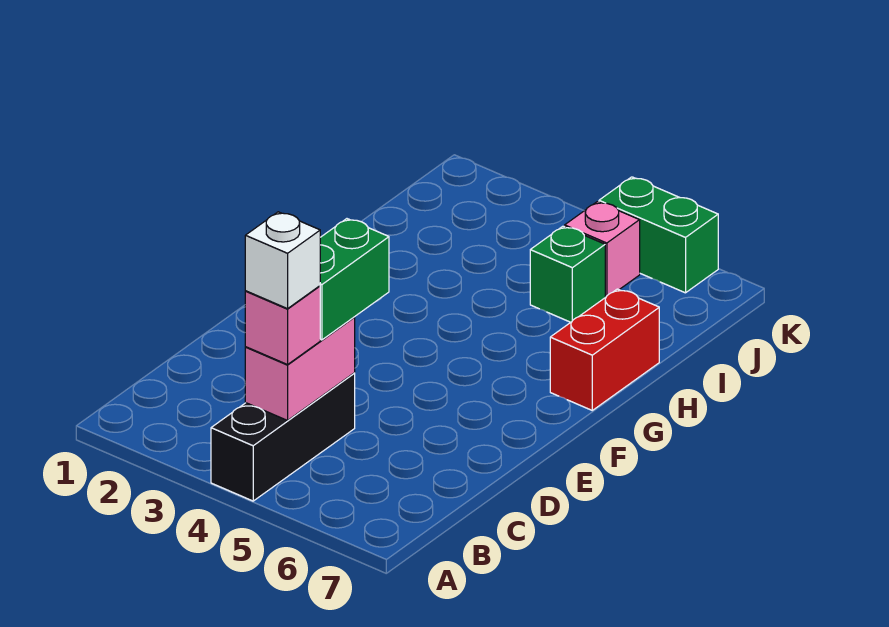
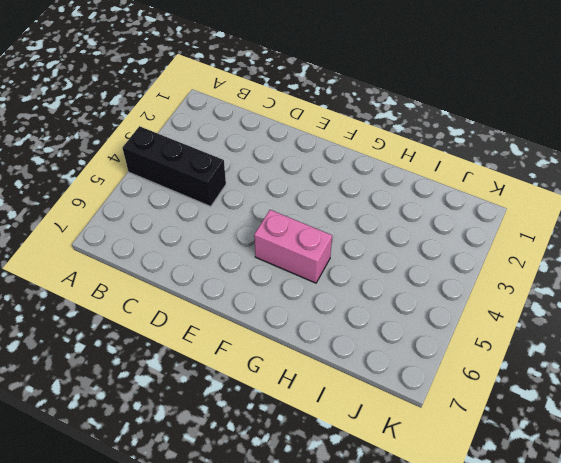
pink 1x2 brick [254,210,332,283] -> pink 1x2 brick moved to [245,317,355,420]
none -> red 1x2 brick [550,289,659,410]
none -> green 1x1 brick [530,226,605,322]

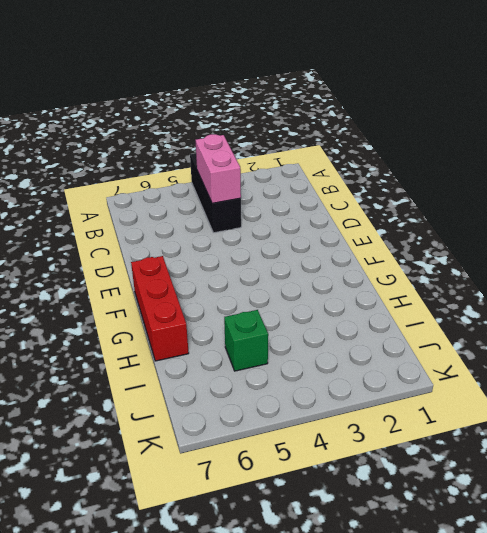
red 1x3 brick [131,256,189,361] -> red 1x2 brick [550,289,659,410]
none -> pink 1x1 brick [565,202,640,297]
none -> green 1x2 brick [599,177,718,293]

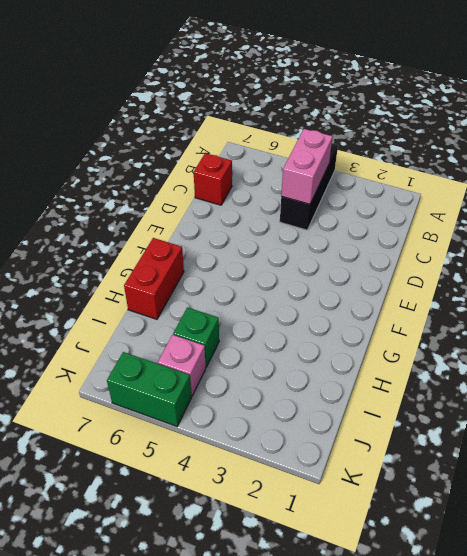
red 1x1 brick [194,153,232,205] -> none
none -> pink 1x1 brick [245,286,320,365]
none -> green 1x2 brick [320,219,389,340]

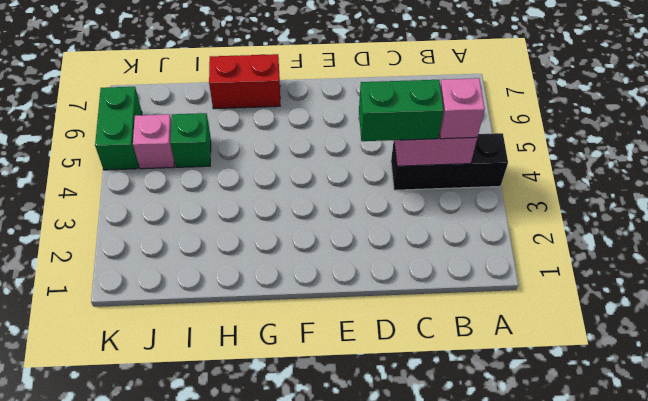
none -> white 1x1 brick [245,212,320,309]

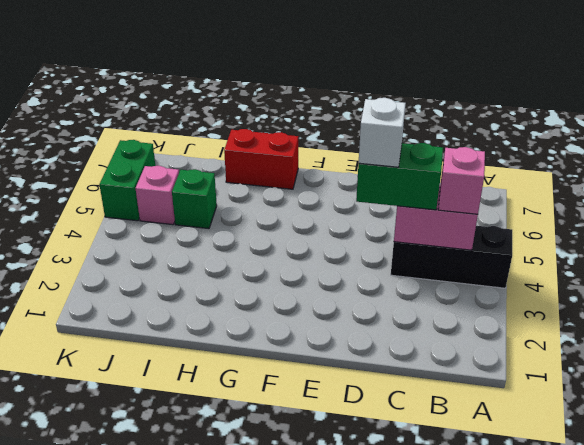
white 1x1 brick [359,98,406,167] -> white 1x1 brick moved to [245,212,320,309]

